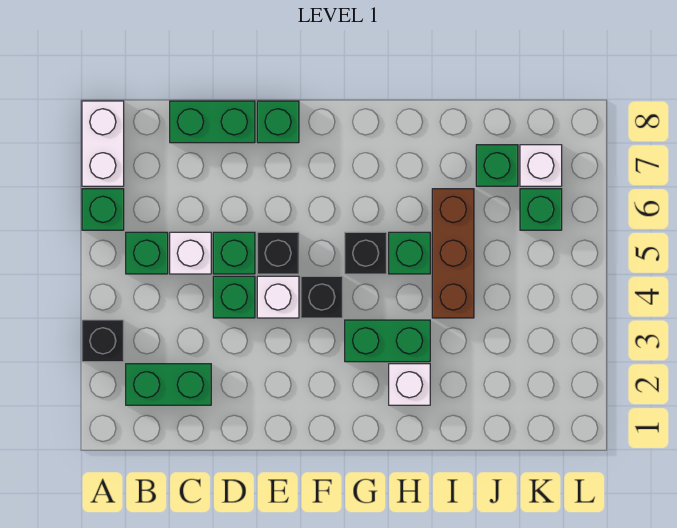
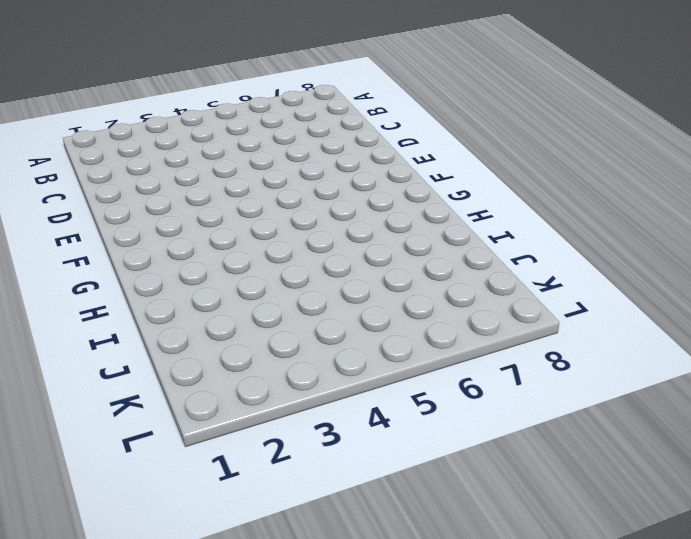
none -> black 1x1 brick [82,320,124,362]
none -> green 1x1 brick [82,189,124,230]
none -> white 1x2 brick [82,101,124,186]

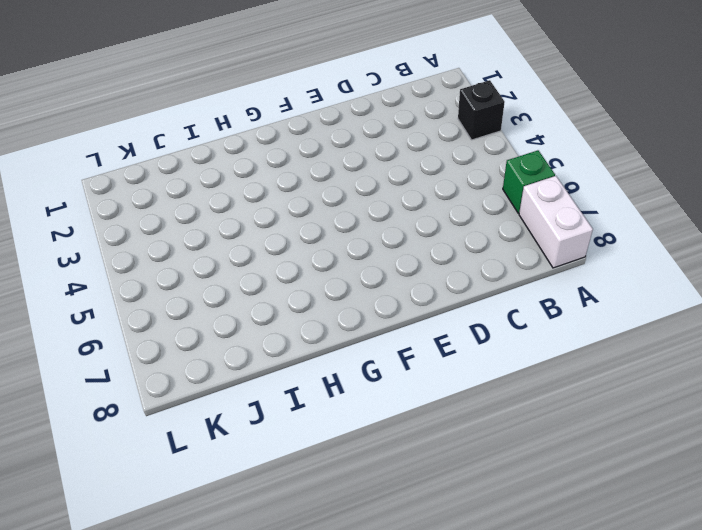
none -> green 1x2 brick [126,364,211,405]
none -> green 1x1 brick [126,232,168,274]
none -> white 1x1 brick [170,232,211,274]

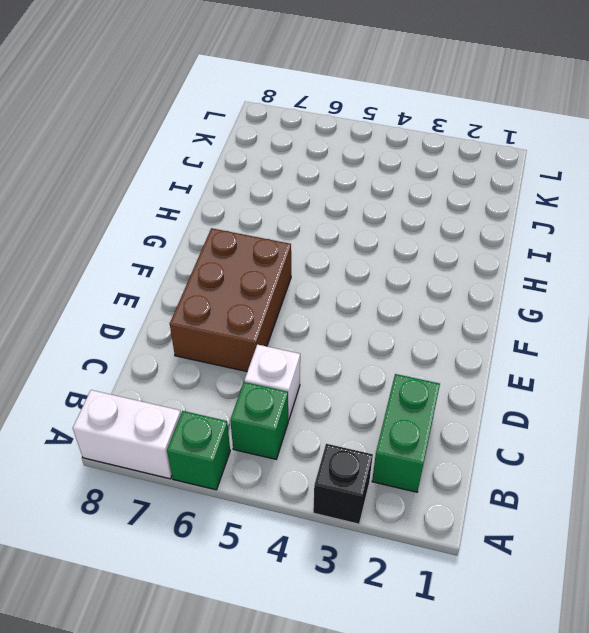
brown 2x3 brick [170,228,291,371] -> none
none -> green 1x2 brick [170,101,255,143]
none -> green 1x1 brick [213,276,255,318]
none -> green 1x1 brick [213,232,255,274]

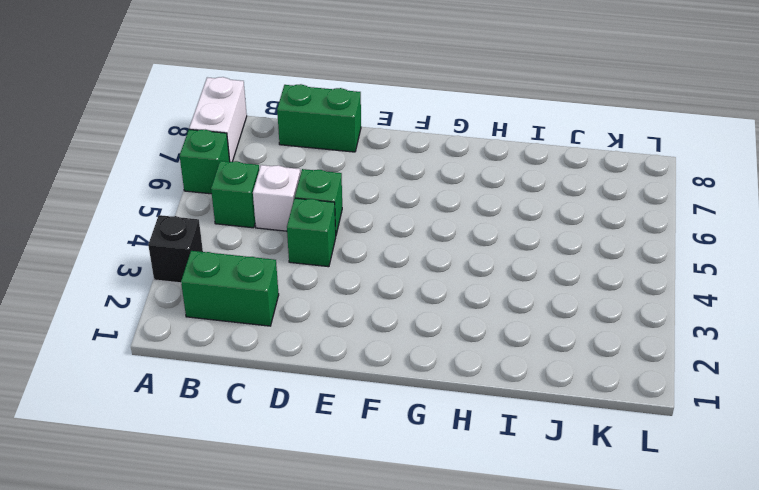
none -> white 1x1 brick [257,276,299,318]
none -> black 1x1 brick [257,232,299,274]
none -> green 1x1 brick [257,101,299,143]

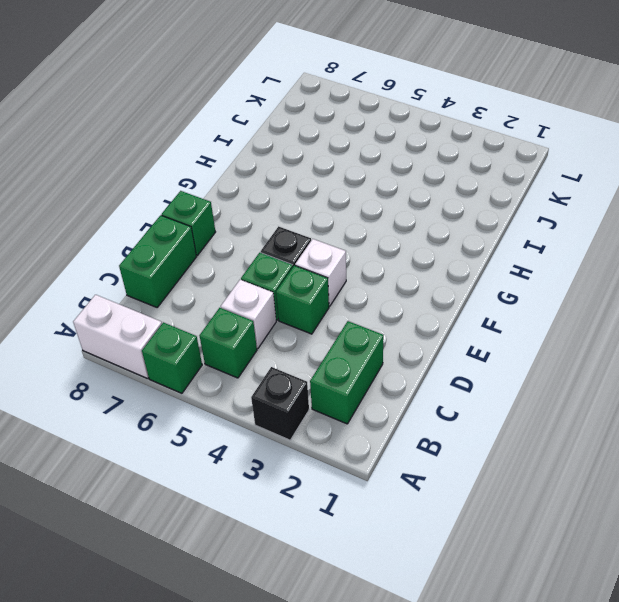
none -> black 1x1 brick [301,276,343,318]
none -> green 1x2 brick [345,320,430,362]
none -> black 1x1 brick [345,232,387,274]

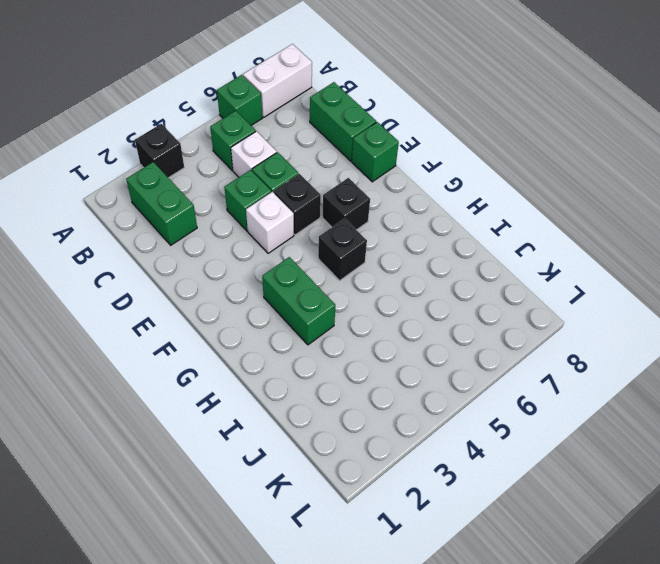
black 1x1 brick [322,178,370,230] -> black 1x1 brick moved to [301,276,343,318]
none -> white 1x1 brick [389,364,430,405]
none -> green 1x1 brick [389,232,430,274]
none -> brown 1x3 brick [432,189,474,318]

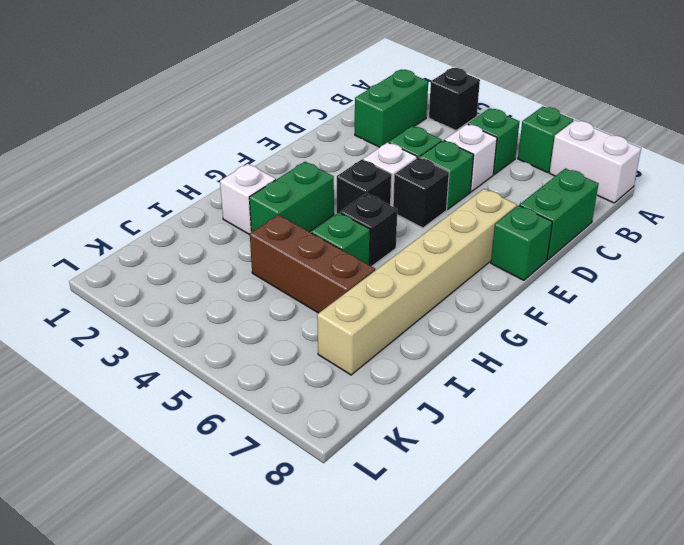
tan 1x6 brick [317,189,517,375] -> green 1x1 brick [476,145,518,186]
none -> green 1x1 brick [520,189,562,230]
none -> white 1x1 brick [520,145,562,186]

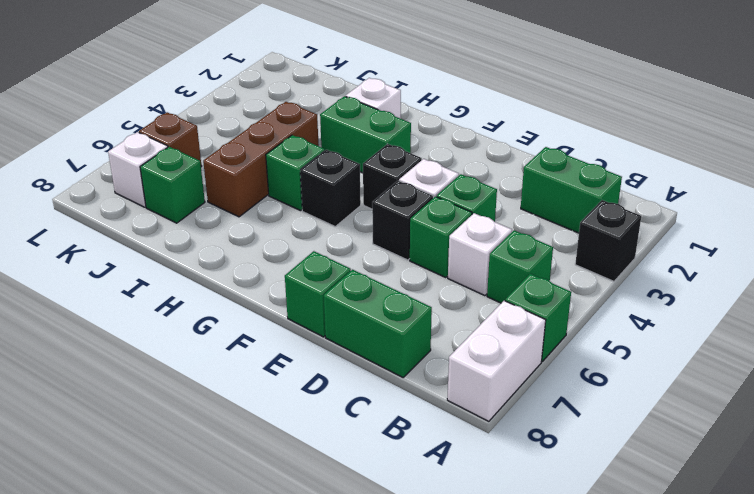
brown 1x1 brick [139,112,202,167] -> green 1x1 brick [520,189,562,230]

